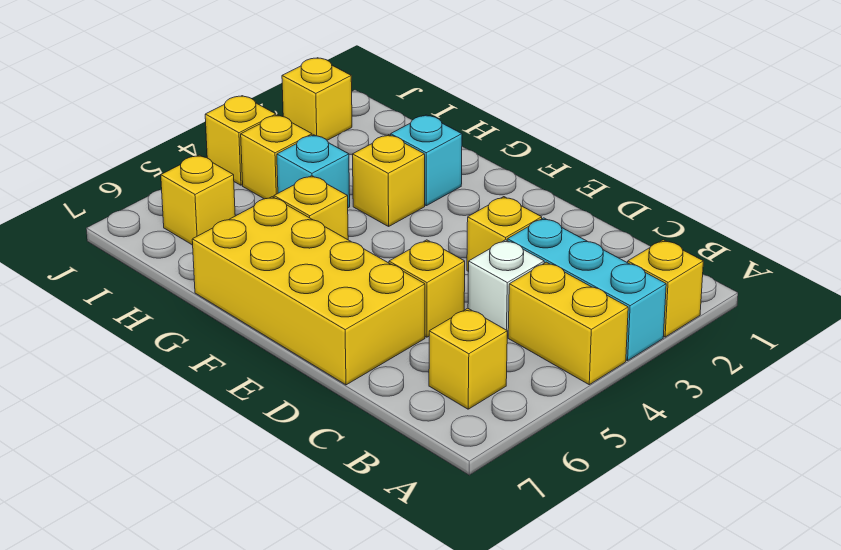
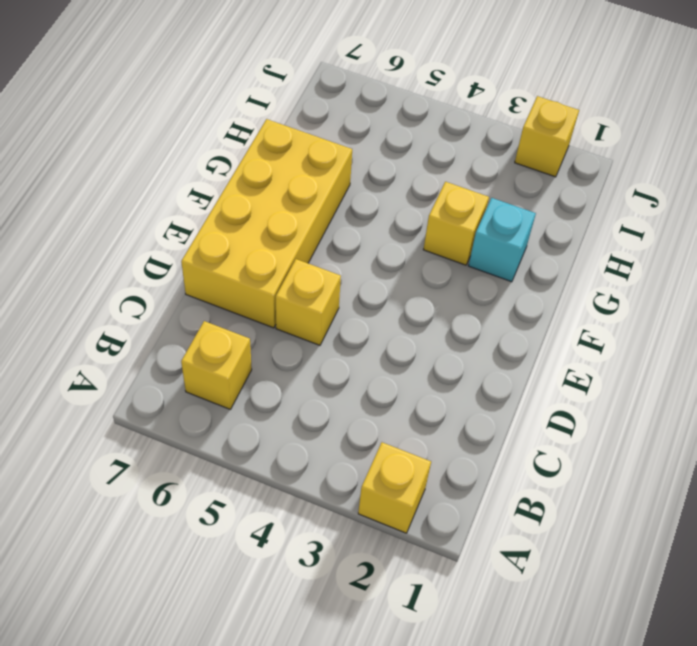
none -> cyan 1x3 brick [507,218,666,361]
none -> yellow 1x2 brick [508,262,628,385]
none -> white 1x1 brick [468,240,544,337]

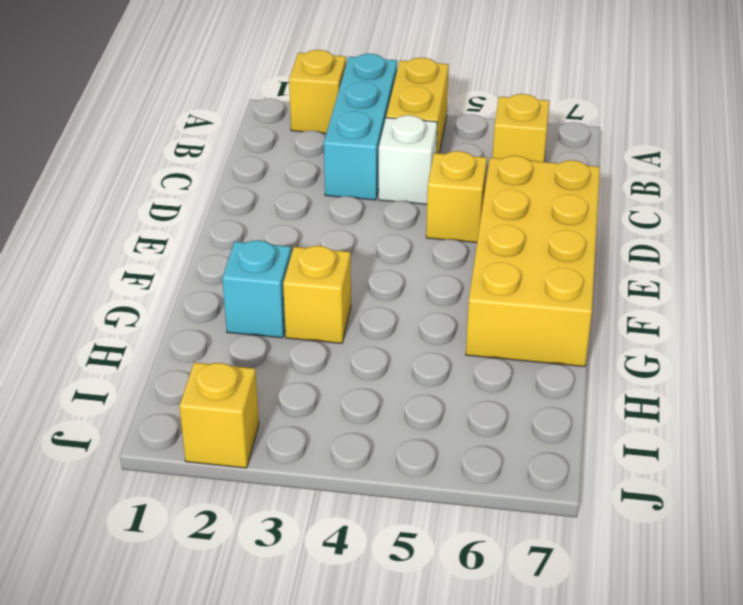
none -> yellow 1x1 brick [467,197,542,272]
none -> yellow 1x1 brick [274,176,348,240]
none -> cyan 1x1 brick [277,135,350,208]

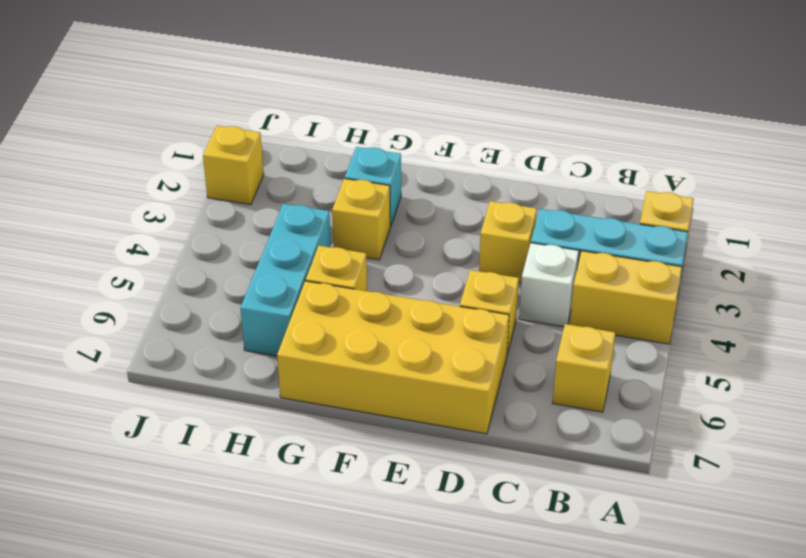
cyan 1x3 brick [240,204,331,356] -> cyan 1x1 brick [277,135,350,208]
none -> yellow 1x1 brick [241,115,312,199]
none -> yellow 1x1 brick [161,155,235,245]
none -> yellow 1x1 brick [205,96,276,185]

